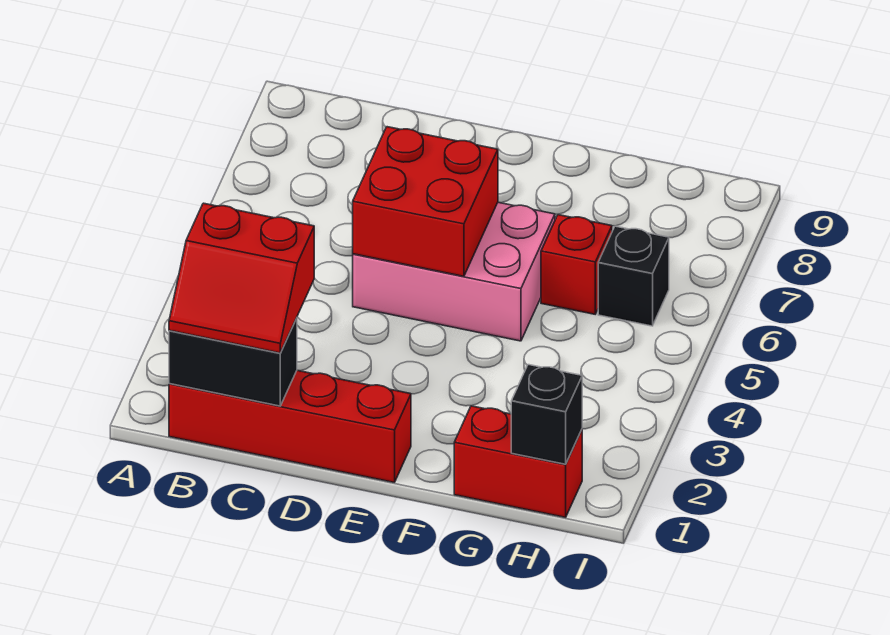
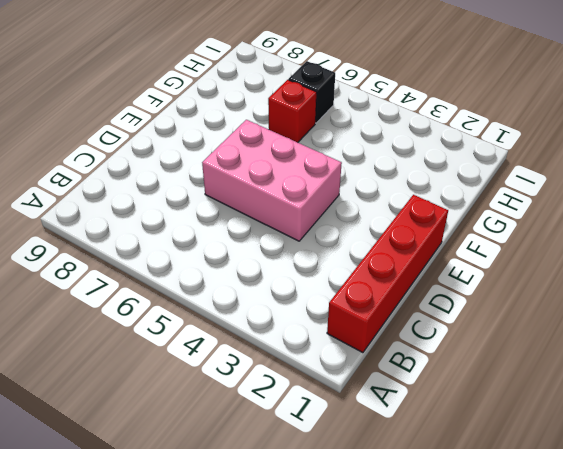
pink 2x3 brick [202,120,342,241] -> pink 2x3 brick turned to [353,202,555,341]
none -> red 1x2 brick [454,406,582,517]
none -> black 1x2 brick [169,318,297,406]

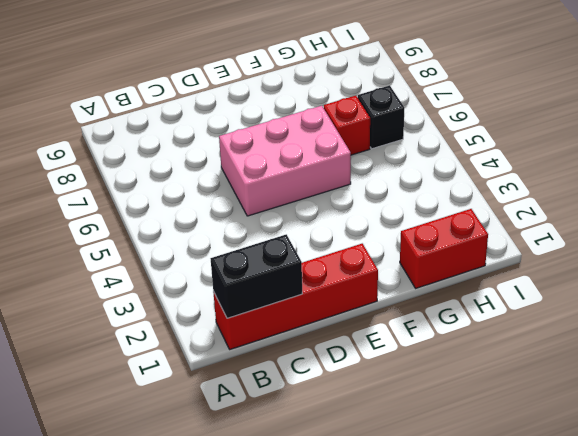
none -> red 2x2 brick [353,127,498,276]
none -> black 1x1 brick [511,365,582,464]

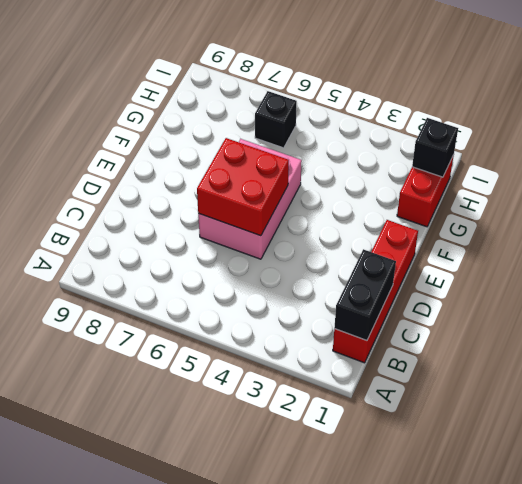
none -> red 1x1 brick [541,215,612,314]
none -> red 2x2 slope [169,203,314,353]

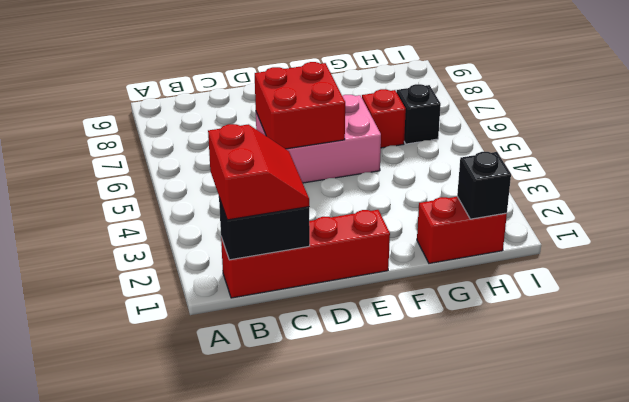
red 2x2 slope [208,124,309,220] -> red 2x2 slope turned to [169,203,314,353]

